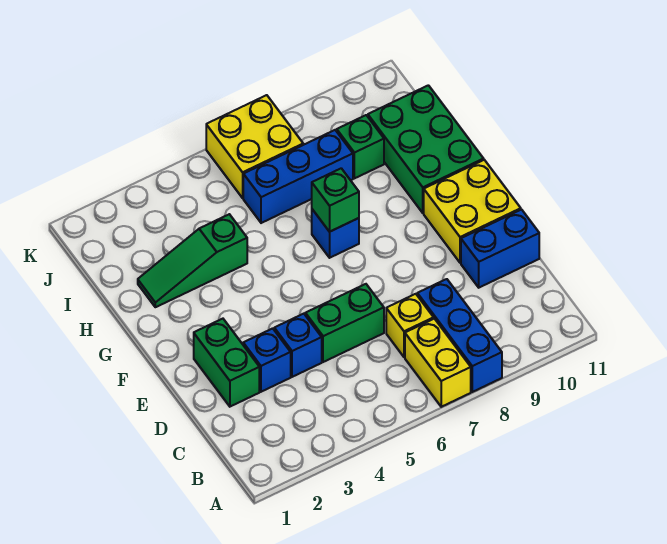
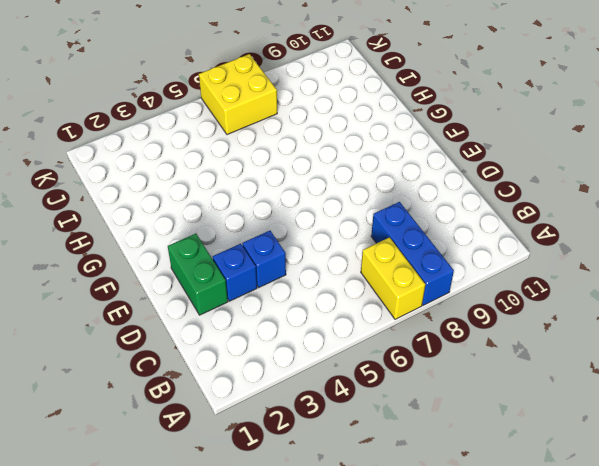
none -> yellow 1x1 brick [386,294,434,357]
none -> green 1x2 brick [305,284,384,362]
none -> blue 1x2 brick [461,210,539,288]

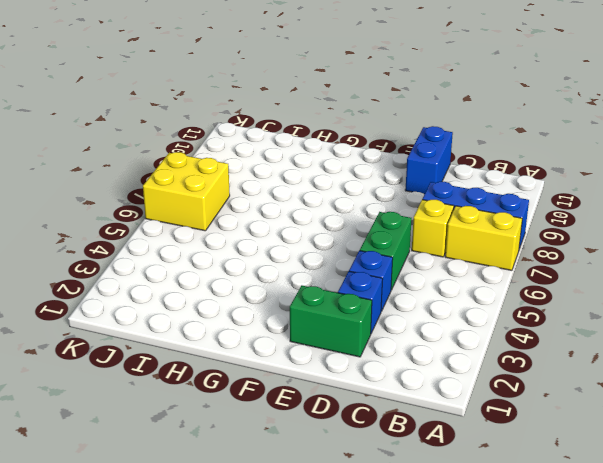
none -> yellow 2x2 brick [424,160,521,263]
none -> blue 1x1 brick [312,209,359,258]
none -> green 2x3 brick [368,85,484,213]

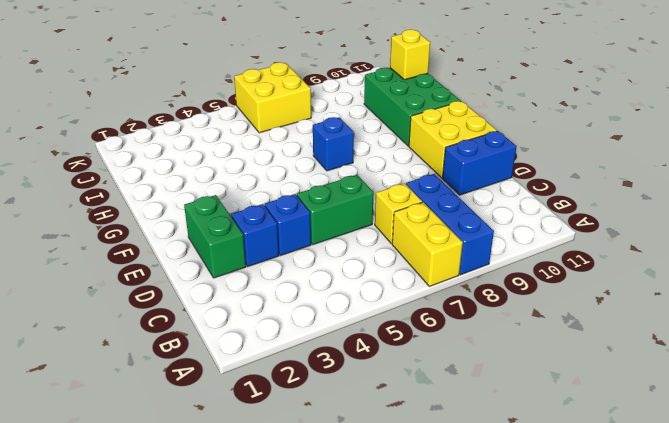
yellow 1x1 brick [390,30,430,80] -> none
none -> green 1x3 slope [138,214,247,307]
none -> blue 1x3 brick [243,130,353,223]
none -> green 1x1 brick [337,115,384,178]

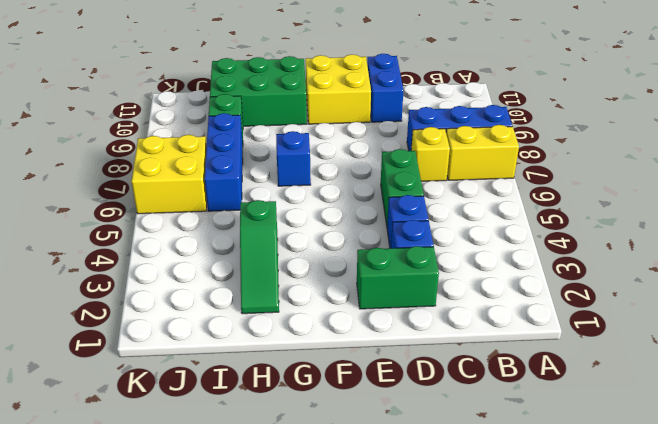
none -> green 1x1 brick [312,168,359,232]

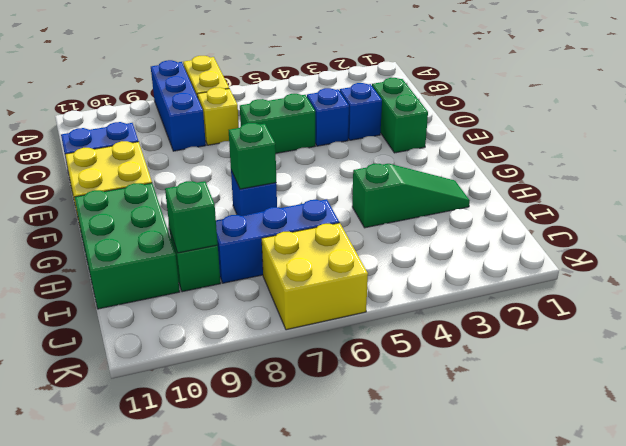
green 1x1 brick [165,181,218,253] -> none

